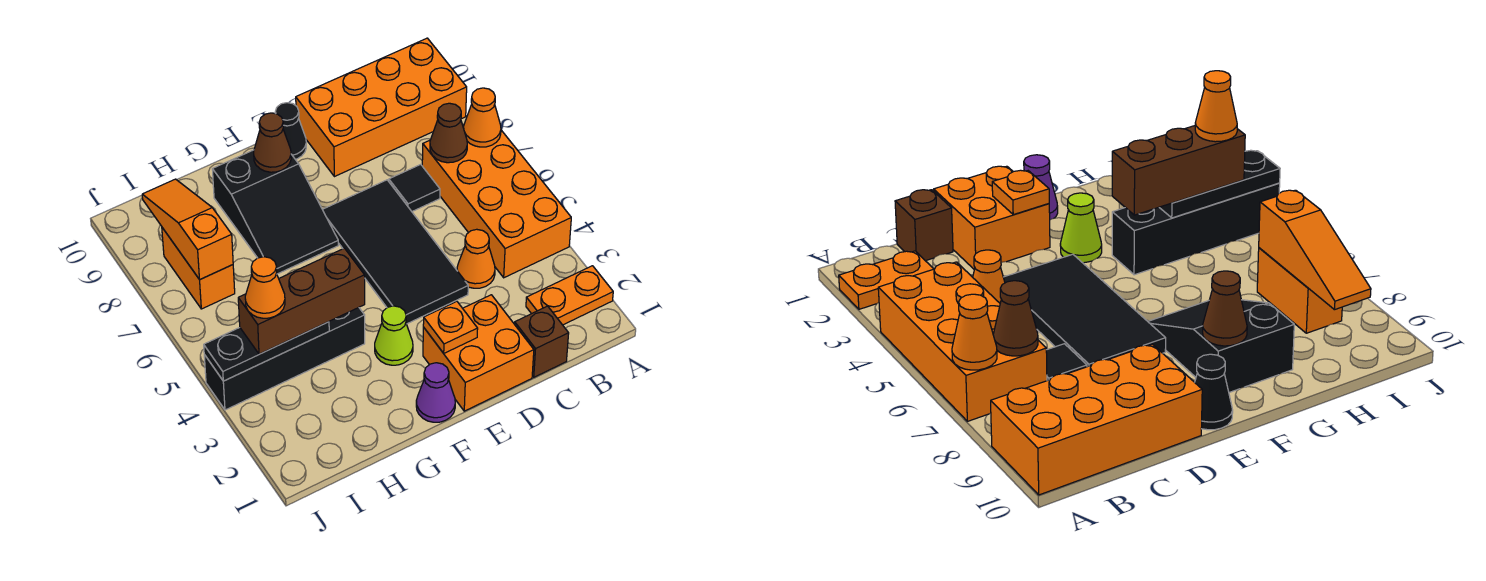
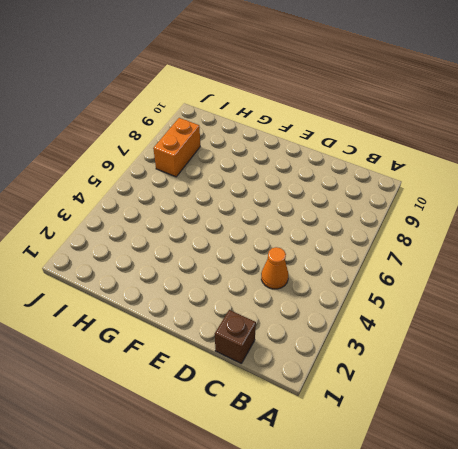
none -> orange 1x2 plate [526,266,613,325]
none -> orange 2x4 brick [422,125,571,278]
none -> orange 2x4 brick [296,38,467,177]

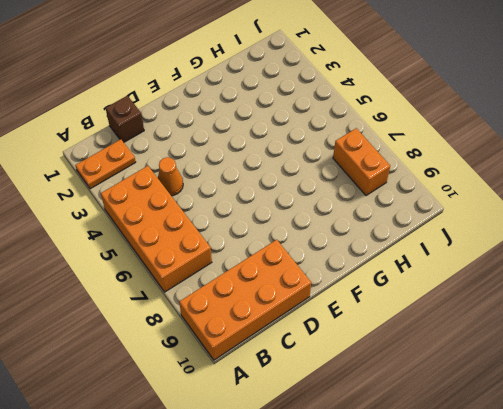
none -> black 1x1 tile [389,164,440,211]
none -> orange 2x2 brick [423,295,534,411]
none -> black 2x4 tile [323,180,468,324]

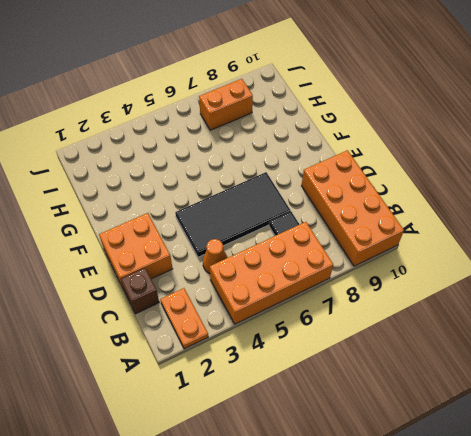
none -> black 1x1 cone [275,103,306,159]
none -> purple 1x1 cone [416,363,455,422]
none -> lime 1x1 cone [375,306,413,365]

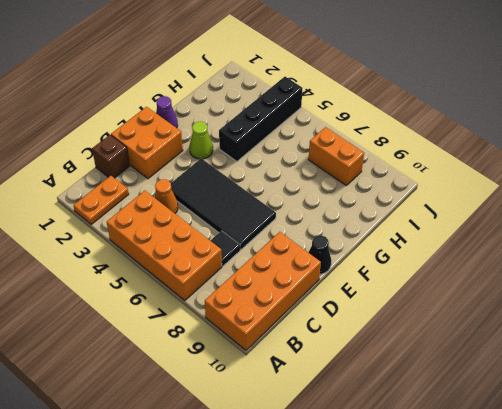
none -> black 2x3 slope [212,150,338,274]
none -> orange 1x1 cone [464,88,501,147]
none -> brown 1x1 cone [430,103,467,163]

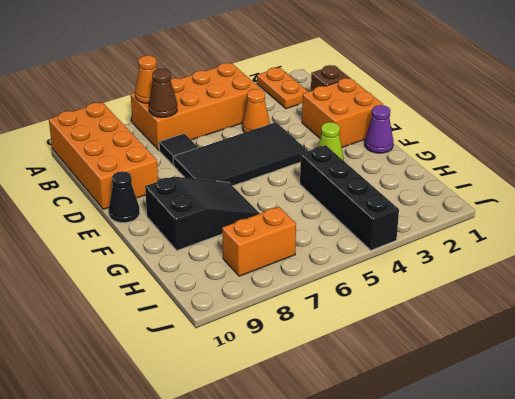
none -> orange 1x1 plate [423,301,478,353]
none -> brown 1x1 cone [254,113,291,172]
none -> black 1x3 plate [204,322,329,381]

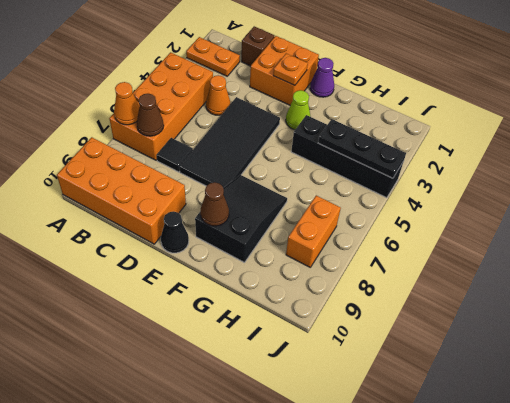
none -> orange 1x3 slope [142,179,233,280]
none -> brown 1x3 brick [238,248,365,354]
none -> orange 1x1 cone [245,257,285,318]

